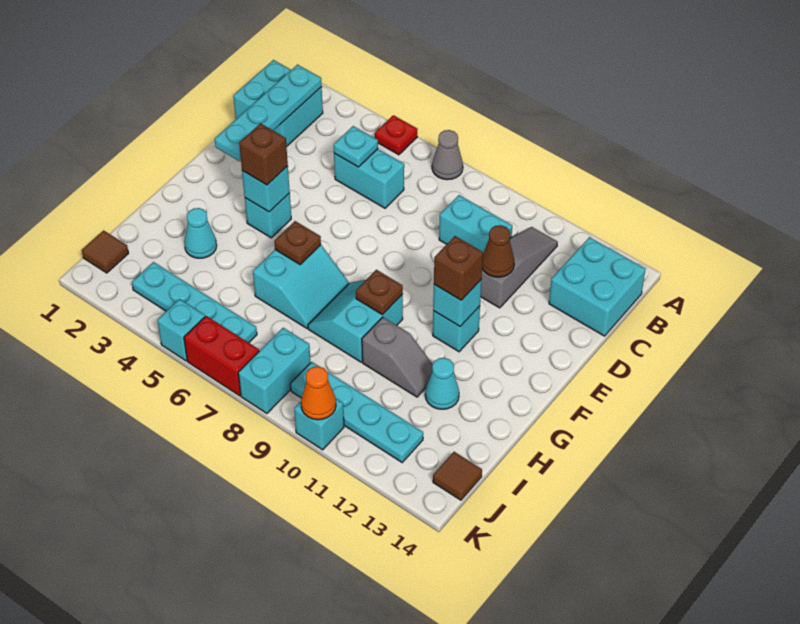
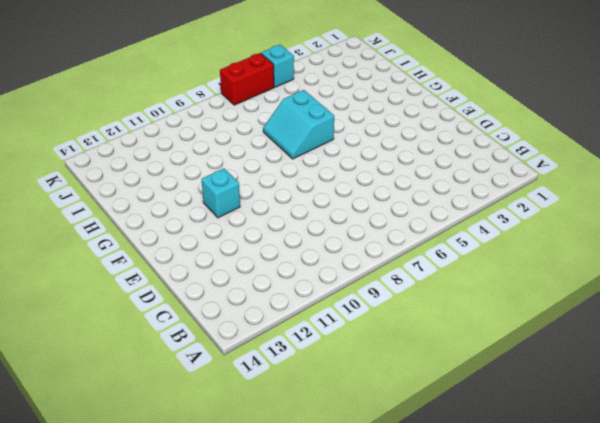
none -> red 1x1 plate [375,115,418,155]
none -> grey 1x1 cone [432,130,463,180]
none -> cyan 2x2 brick [233,60,323,146]
none -> grey 1x3 slope [481,227,558,308]

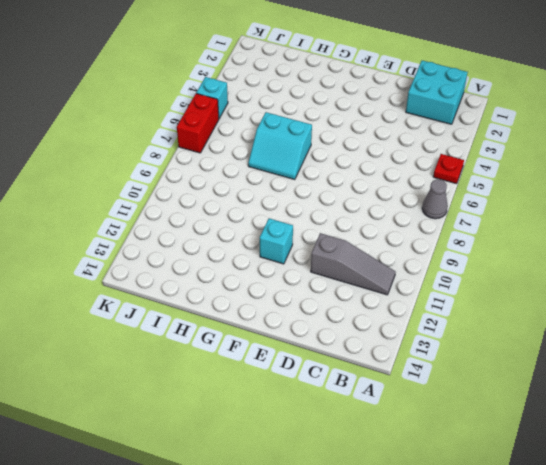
none -> cyan 2x2 brick [549,237,645,336]
none -> cyan 1x2 brick [334,149,404,208]
none -> cyan 1x2 brick [439,195,512,253]
none -> cyan 1x1 brick [245,193,291,238]

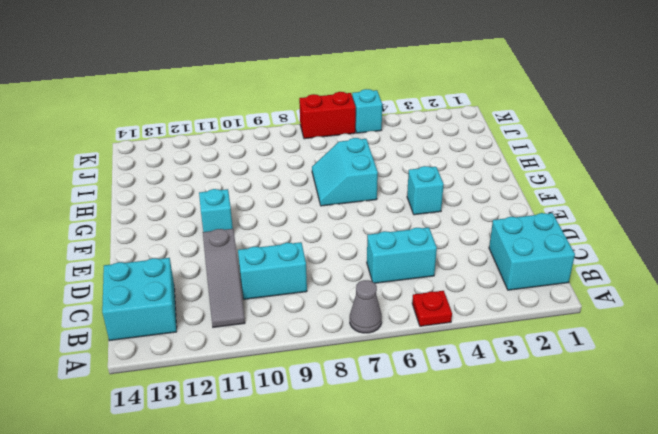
none -> cyan 2x2 slope [308,280,403,362]
none -> cyan 1x1 cone [184,208,217,258]
none -> grey 1x2 slope [362,317,433,397]
none -> cyan 1x1 cone [425,358,459,409]

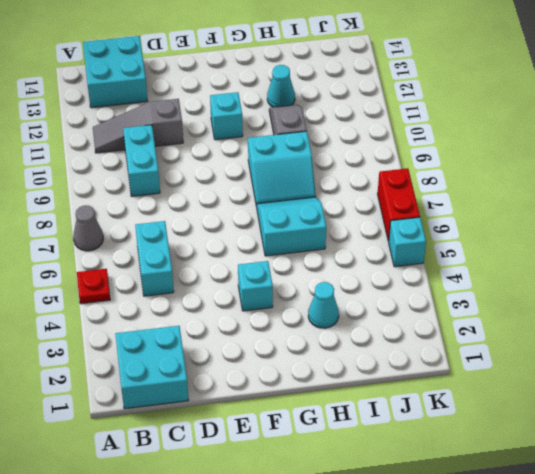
none -> brown 1x1 tile [82,230,129,273]
none -> cyan 1x4 plate [132,262,257,343]
none -> cyan 1x2 brick [238,328,311,413]
none -> cyan 1x4 plate [290,362,423,462]

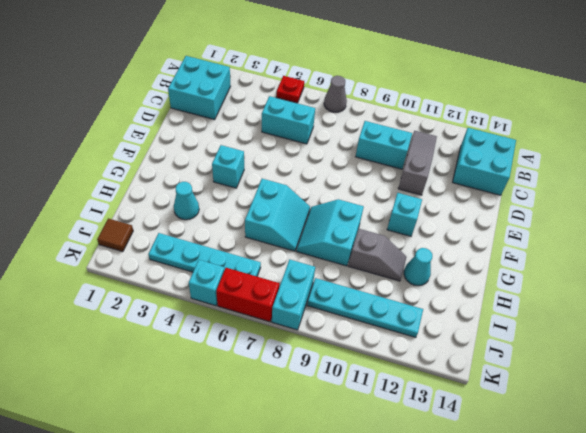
none -> brown 1x1 tile [433,452,482,500]
none -> cyan 1x1 brick [294,398,344,450]
none -> cyan 1x4 plate [215,65,322,161]
none -> cyan 1x1 plate [334,126,378,167]

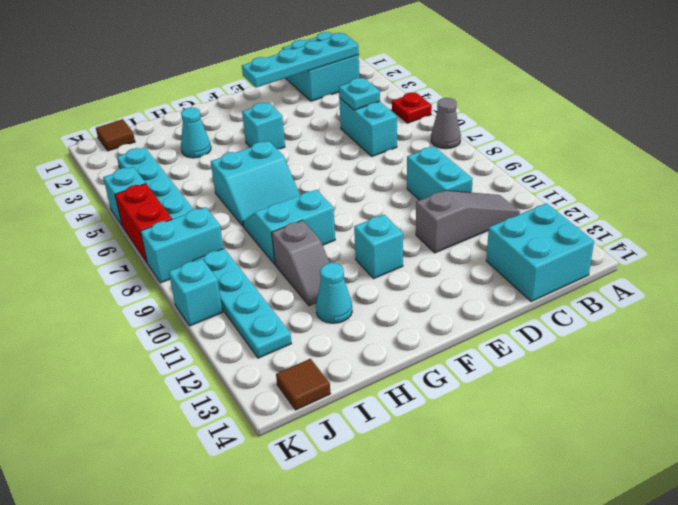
none -> brown 1x1 cone [482,225,514,277]
none -> cyan 1x1 brick [242,166,290,212]
none -> cyan 1x1 brick [433,280,481,326]
none -> brown 1x1 plate [274,221,321,264]

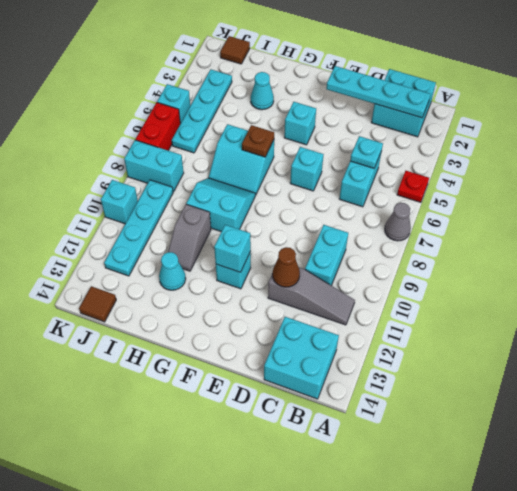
cyan 1x1 brick [290,147,324,191] -> cyan 1x1 brick moved to [242,166,290,212]
none -> brown 1x1 plate [356,270,403,315]
none -> orange 1x1 cone [301,366,336,420]
none -> brown 1x1 brick [239,123,288,185]
none -> brown 1x1 brick [434,236,483,300]

